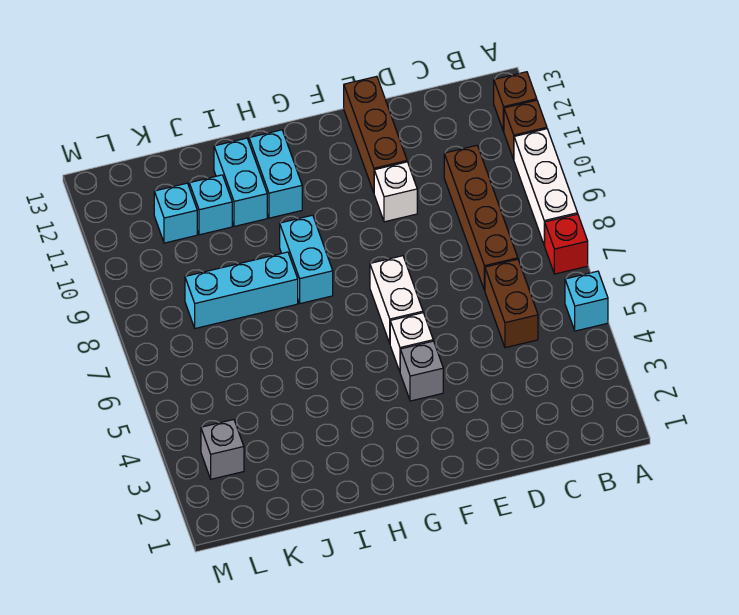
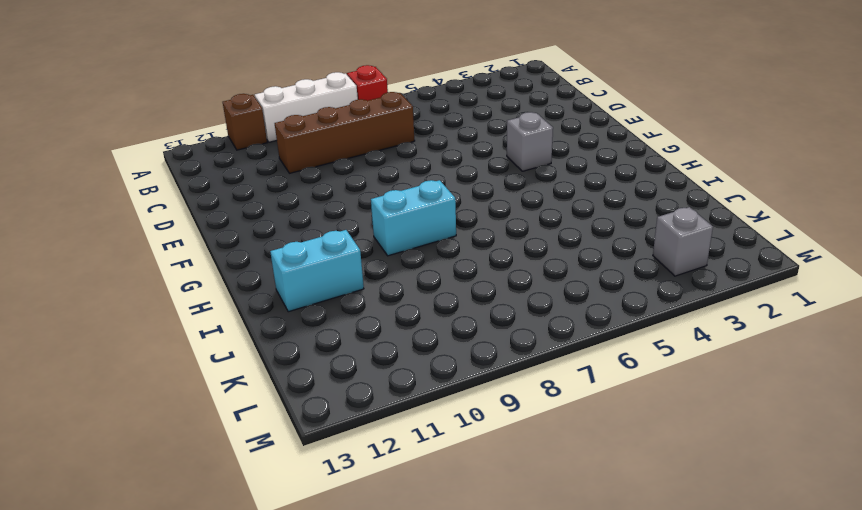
none -> cyan 1x1 brick [565,271,608,331]
none -> brown 1x1 brick [494,72,537,131]
none -> brown 1x2 brick [485,259,538,348]

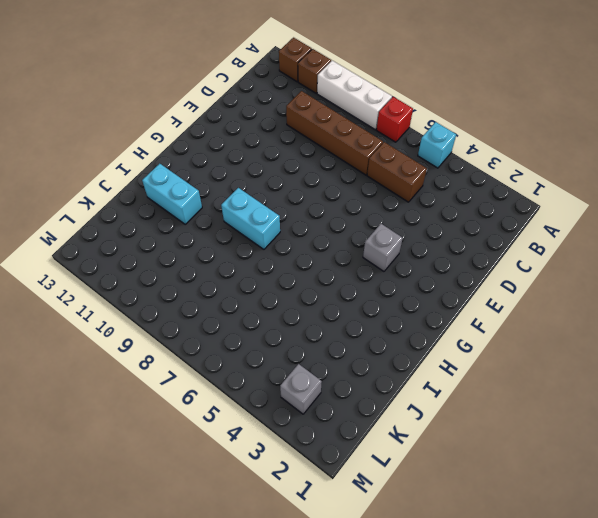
none -> white 1x1 brick [374,162,417,222]
none -> brown 1x3 brick [344,76,407,192]
none -> white 1x1 brick [390,313,433,371]

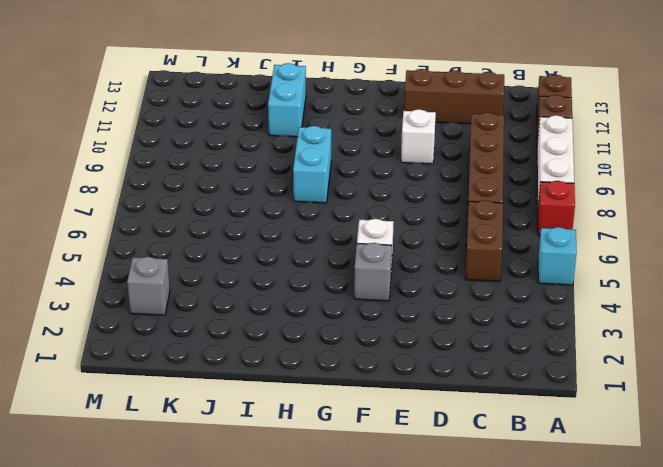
brown 1x3 brick [404,69,504,124] -> brown 1x3 brick turned to [344,76,407,192]
none -> white 1x2 brick [370,256,423,343]
none -> cyan 1x2 brick [249,130,302,218]
none -> cyan 1x3 brick [185,252,298,328]

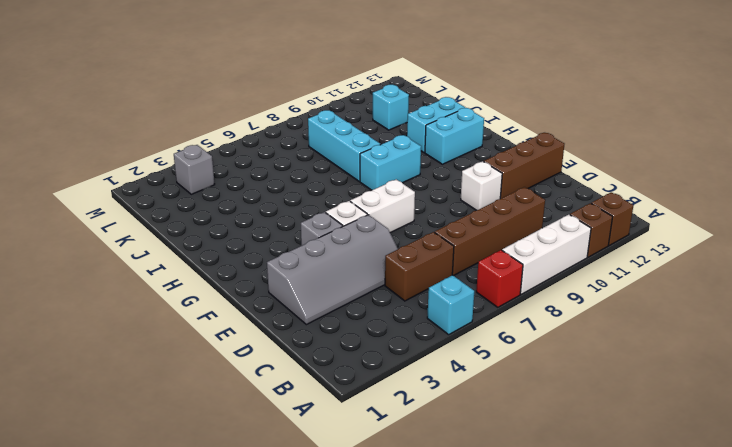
grey 2x4 slope [267,215,398,325] -> none
none -> cyan 1x1 brick [189,175,232,235]

